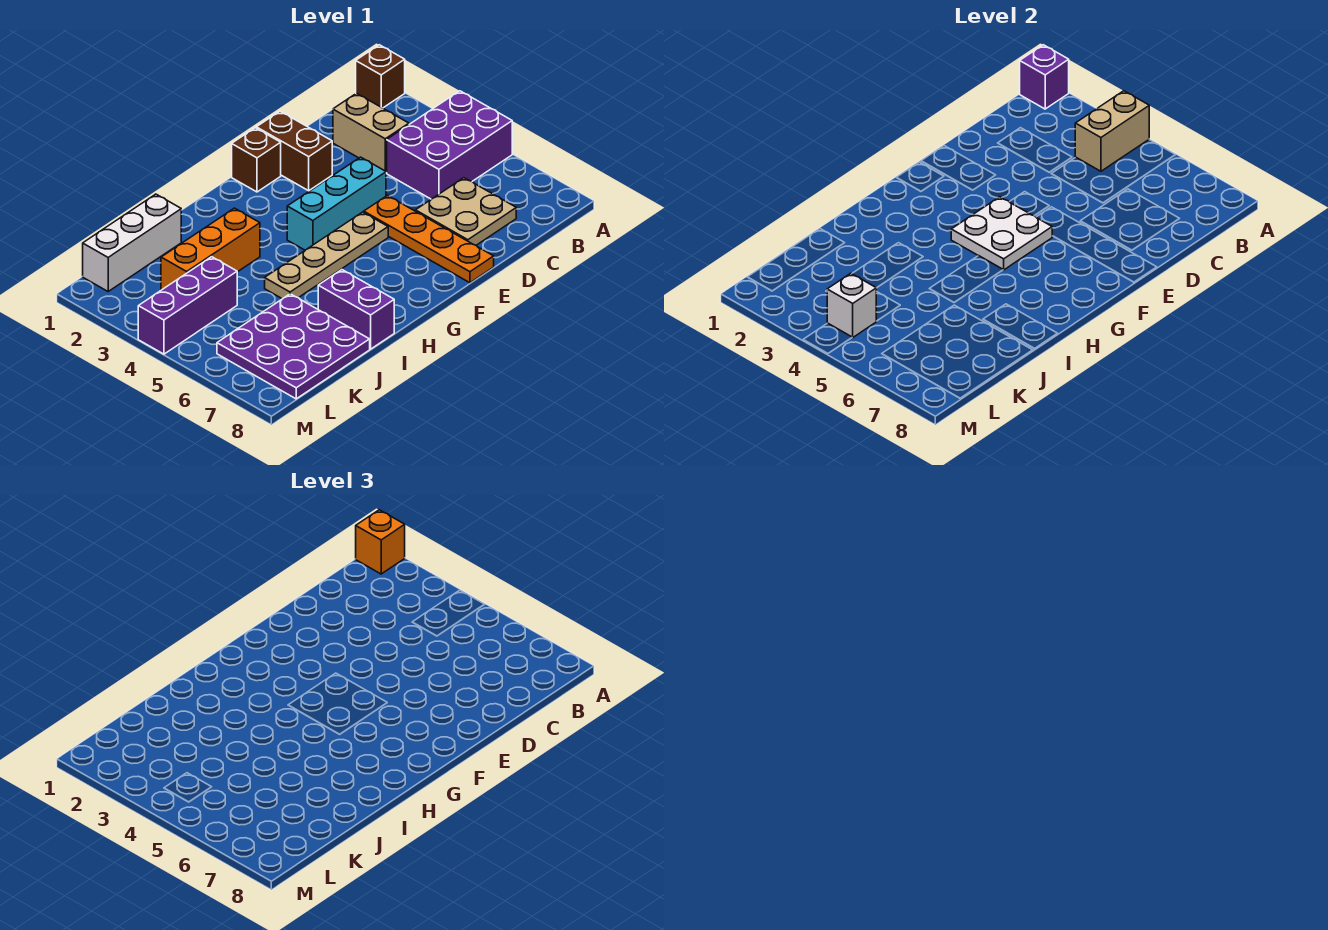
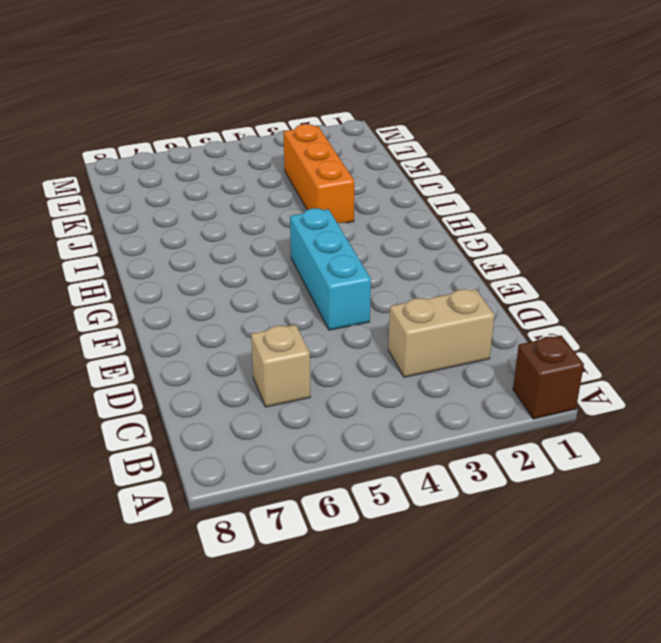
tan 1x1 brick [251,325,310,407] -> tan 2x2 plate [415,178,516,245]
none -> purple 2x3 brick [387,91,512,199]
none -> brown 1x2 brick [256,111,332,191]
none -> orange 1x4 plate [364,196,494,283]

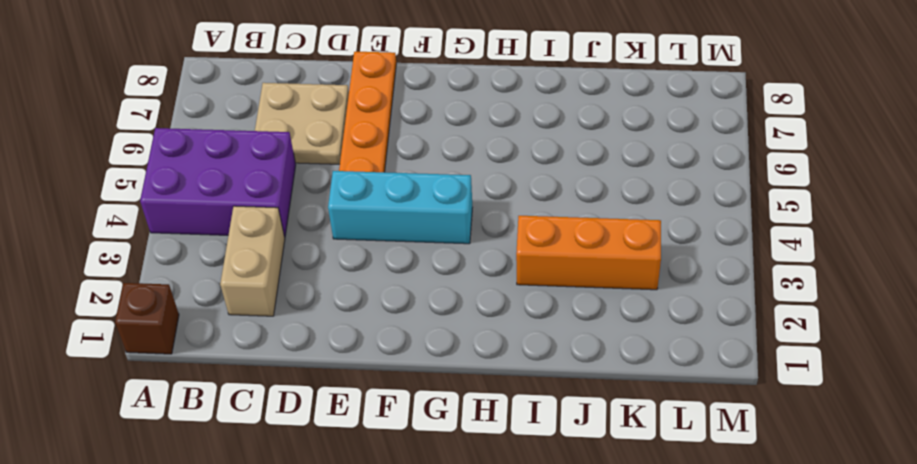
none -> brown 1x2 brick [256,111,332,191]
none -> brown 1x1 brick [232,128,281,192]
none -> tan 1x4 plate [265,212,388,299]

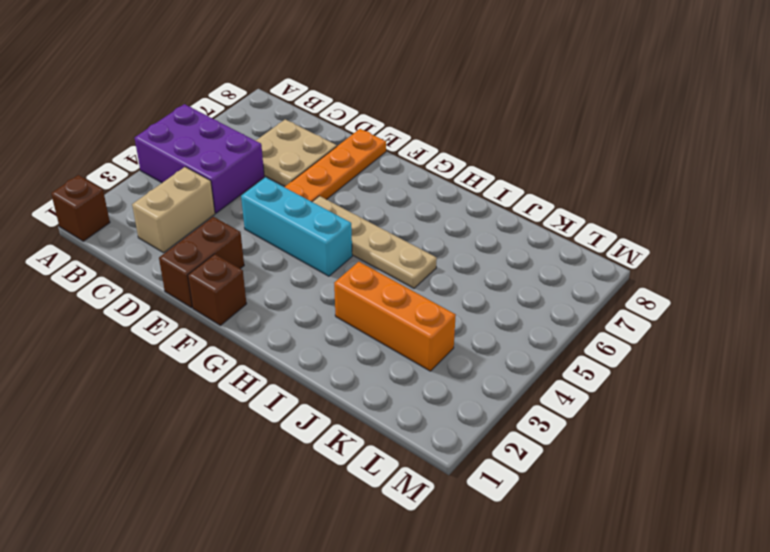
none -> purple 1x2 brick [318,270,394,349]
none -> white 1x3 brick [83,194,181,291]
none -> purple 3x3 plate [217,294,370,399]

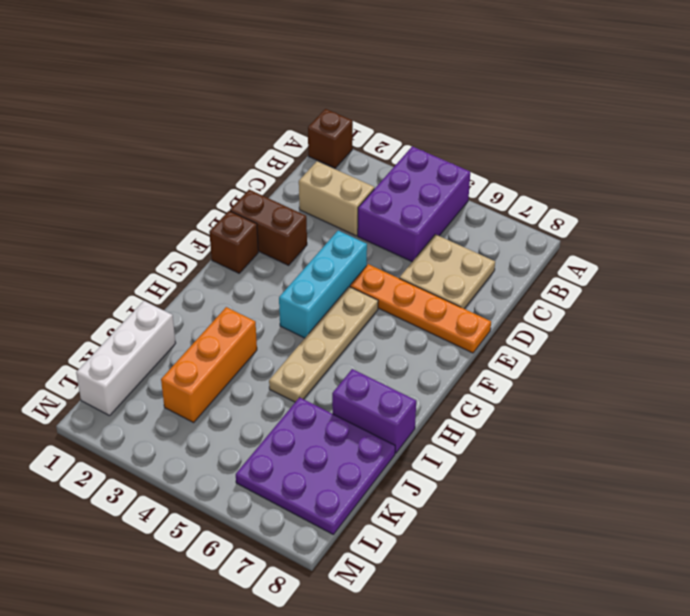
none -> purple 1x3 brick [138,257,237,354]
none -> purple 1x1 brick [1020,45,1069,109]
none -> tan 1x2 brick [1075,91,1149,171]

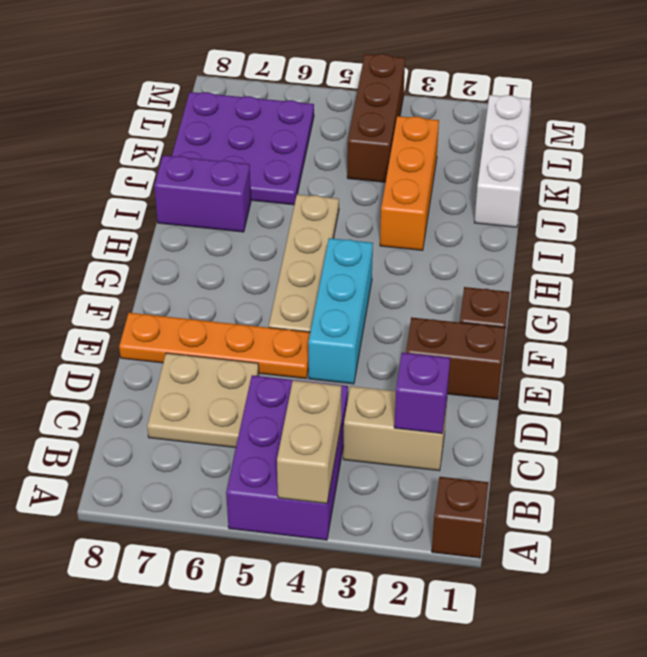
purple 1x1 brick [394,353,450,433] -> purple 1x1 brick moved to [1020,45,1069,109]
brown 1x3 brick [347,54,405,182] -> purple 1x3 brick [138,257,237,354]
none -> white 2x2 plate [951,197,1052,270]
none -> white 1x1 brick [827,273,876,337]
none -> orange 1x1 brick [356,510,405,574]

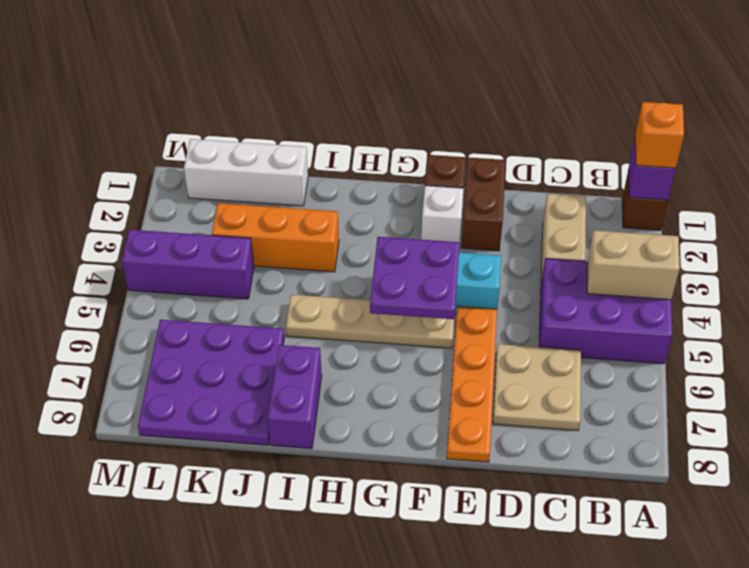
white 1x1 brick [421,186,464,242] -> white 1x1 brick moved to [827,273,876,337]
purple 2x2 plate [370,237,460,319] -> white 2x2 plate [951,197,1052,270]

